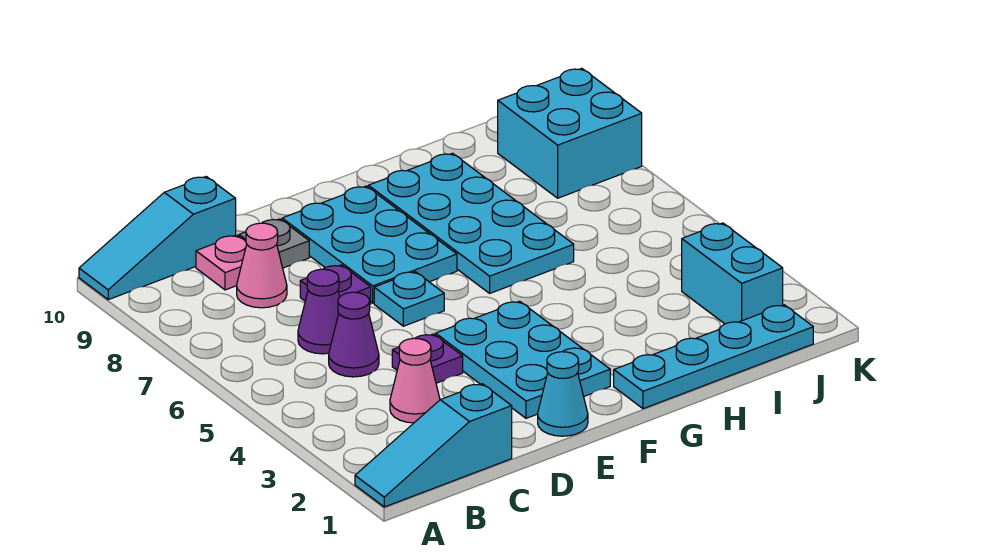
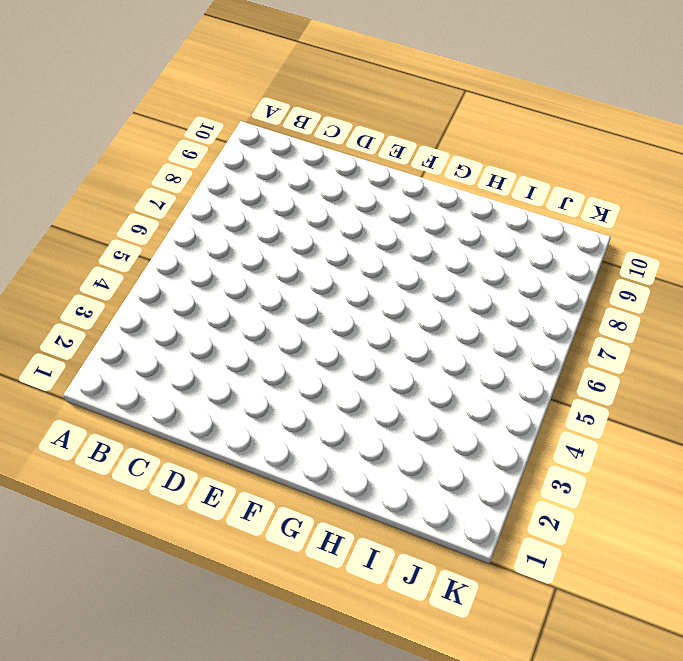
none -> cyan 1x3 slope [355,384,512,507]
none -> cyan 1x3 slope [79,177,236,300]
none -> pink 1x1 cone [390,338,440,423]

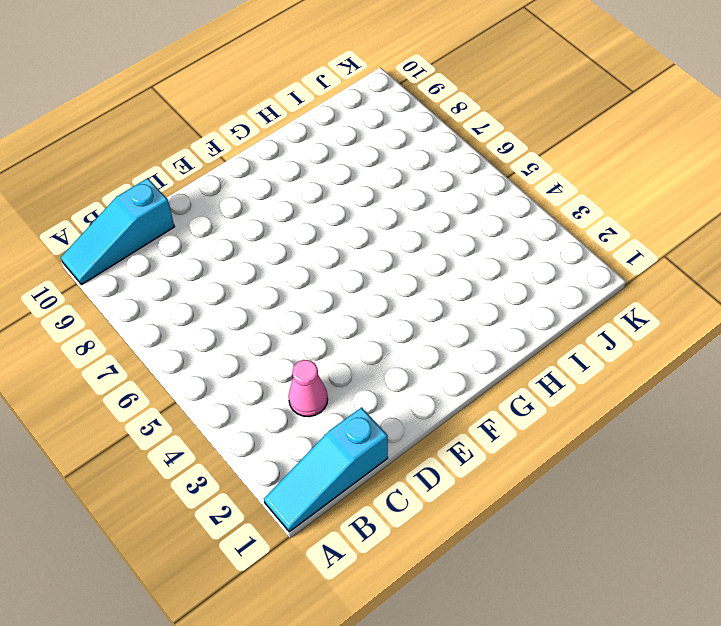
none -> purple 1x1 cone [329,292,379,377]
none -> purple 1x1 cone [298,269,340,354]
none -> pink 1x1 cone [237,223,287,308]

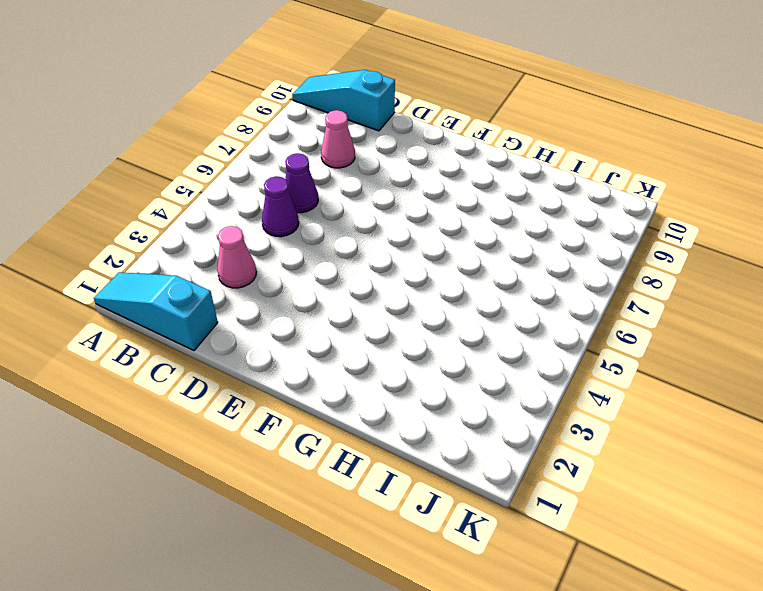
none -> pink 1x1 plate [196,235,247,290]
none -> purple 1x1 plate [392,334,463,383]
none -> purple 1x1 plate [300,265,371,304]

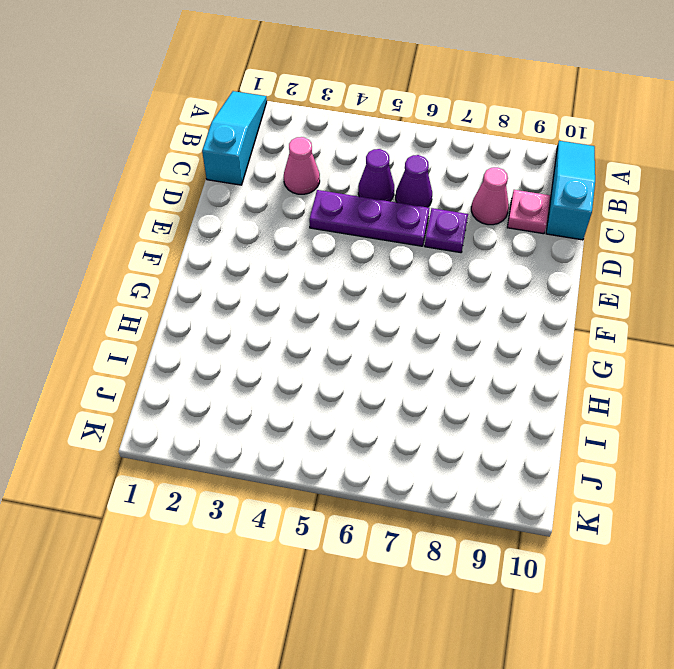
purple 1x3 plate [309,190,429,246] -> purple 1x1 plate [392,334,463,383]
none -> grey 1x1 plate [239,219,309,268]
none -> cyan 1x1 cone [538,352,588,436]
none -> cyan 2x3 plate [436,301,610,418]

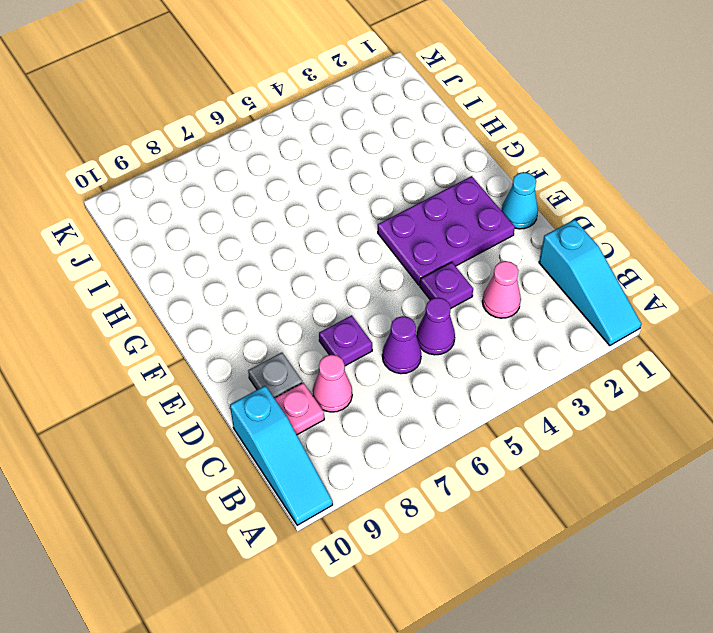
purple 2x3 plate [378,176,515,285] -> cyan 2x3 plate [436,301,610,418]
none -> cyan 1x1 plate [374,272,444,326]
none -> cyan 2x3 plate [282,186,457,303]
none -> cyan 1x4 plate [614,305,813,409]

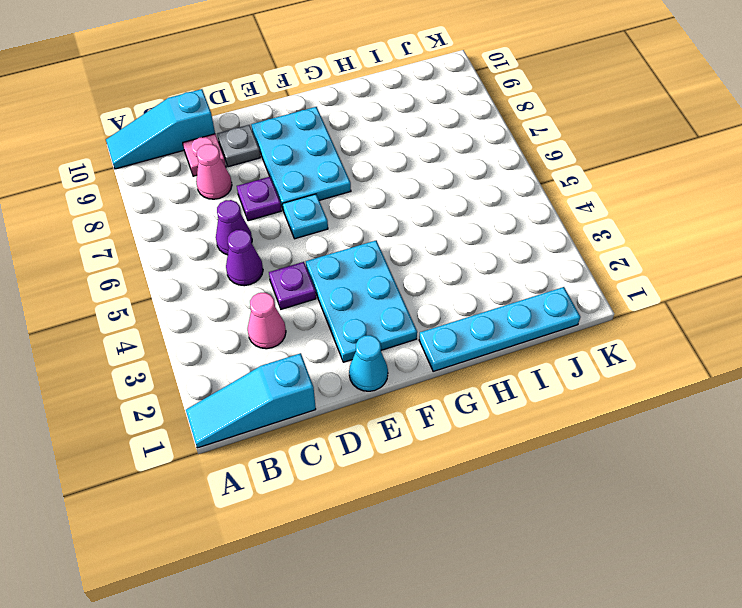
none -> cyan 2x4 plate [368,153,574,293]
none -> cyan 1x2 brick [682,223,783,324]
none -> cyan 2x2 brick [498,68,642,198]

